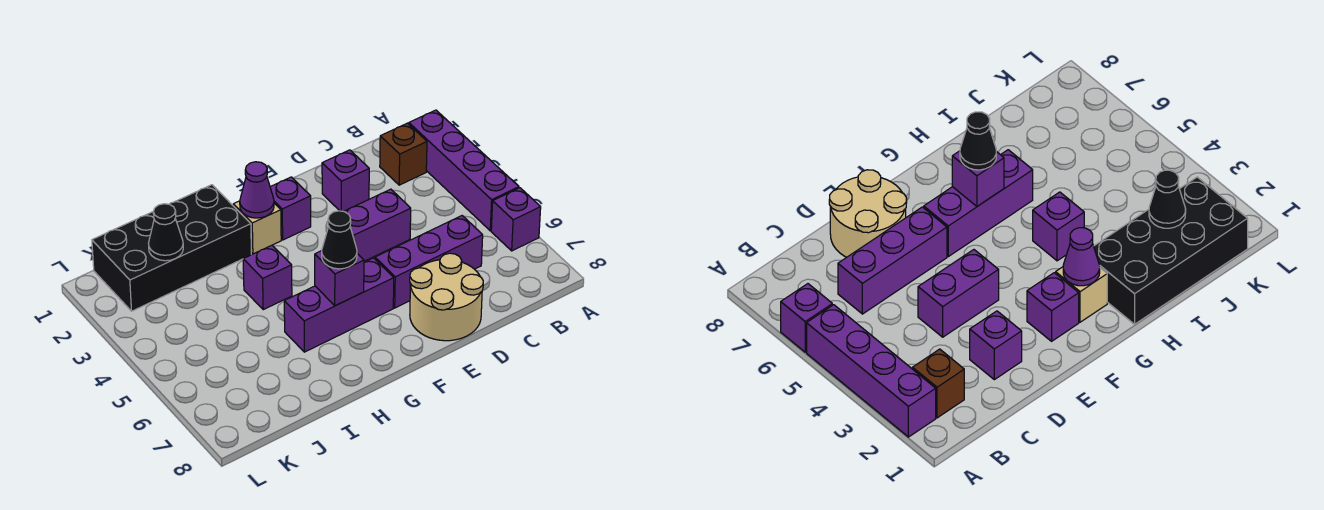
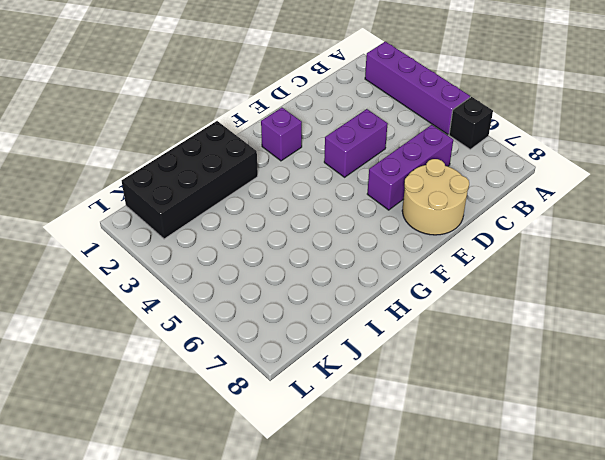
black 1x1 brick [449,97,493,149] -> purple 1x1 brick [491,188,541,251]
none -> brown 1x1 brick [380,123,427,185]
none -> purple 1x1 brick [322,150,369,211]
none -> purple 1x3 brick [284,258,394,352]

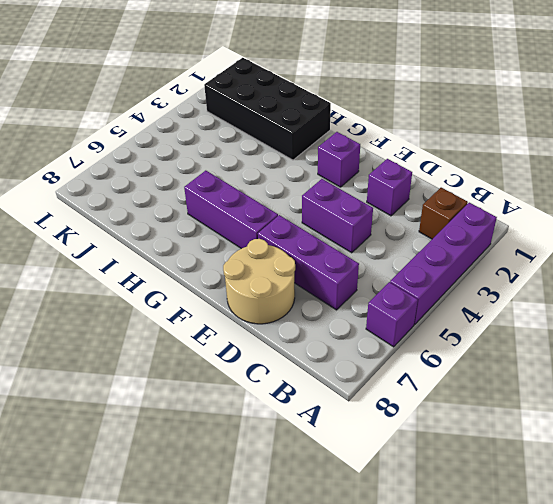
none -> tan 1x1 brick [233,201,281,254]
none -> purple 1x1 brick [243,245,292,310]
none -> purple 1x1 cone [240,162,274,218]

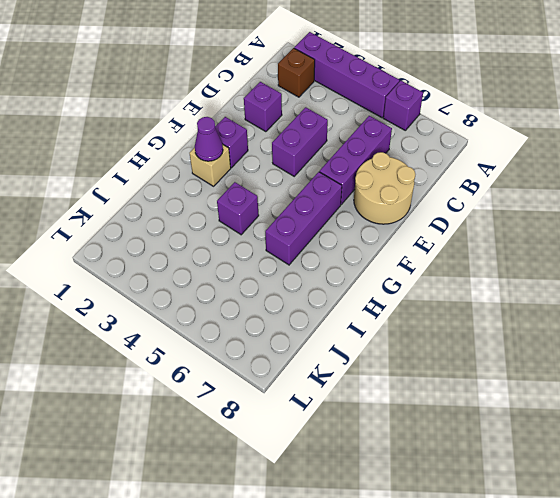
none -> black 2x4 brick [92,185,251,311]
none -> purple 1x1 brick [315,251,364,306]
none -> black 1x1 cone [148,204,183,261]

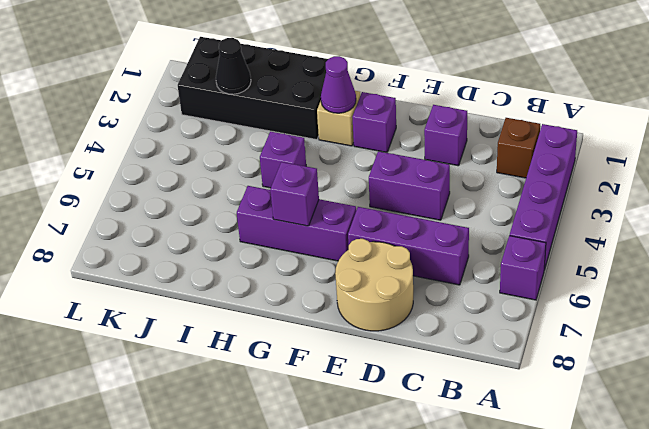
none -> black 1x1 cone [322,211,357,269]

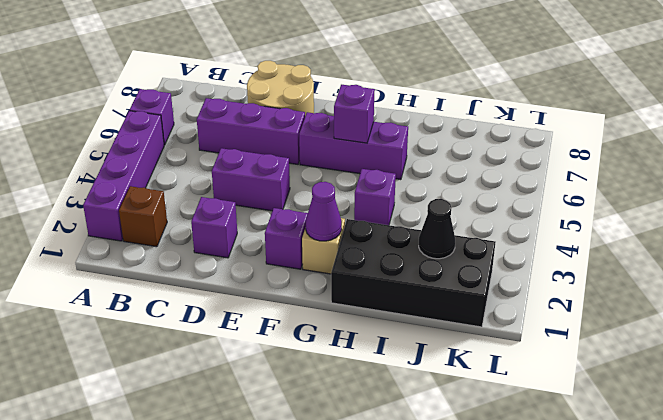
none -> black 1x1 cone [322,211,357,269]

